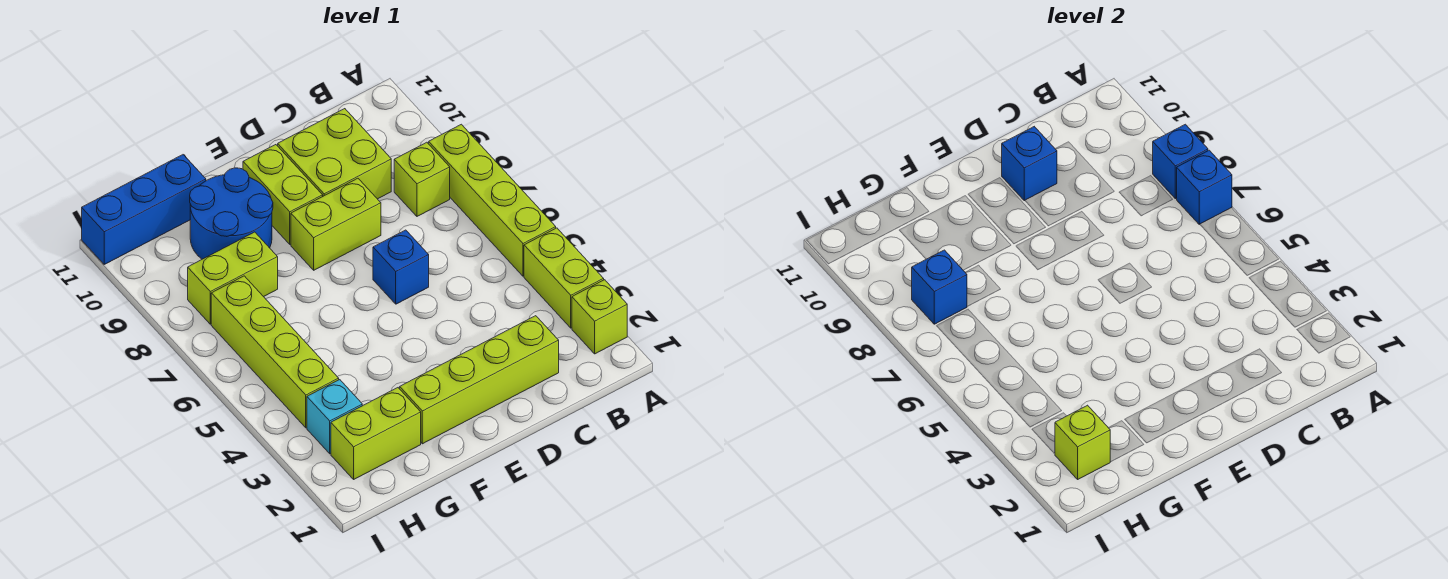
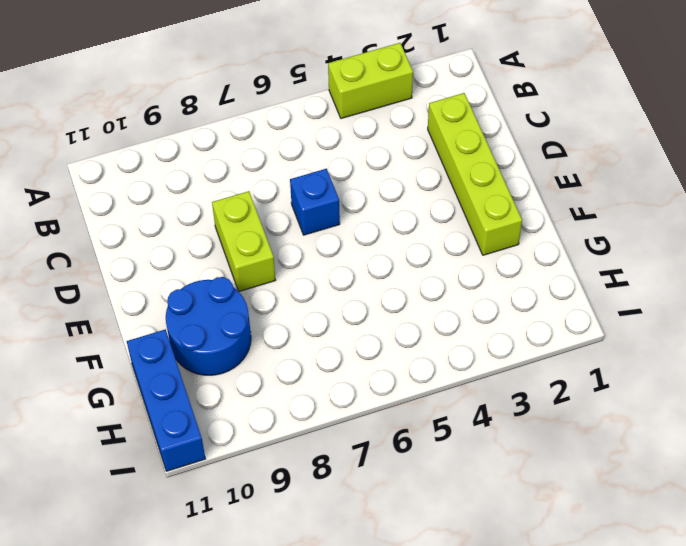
none -> lime 1x1 brick [572,280,627,354]
none -> lime 1x4 brick [429,124,556,276]
none -> lime 1x1 brick [394,142,450,216]

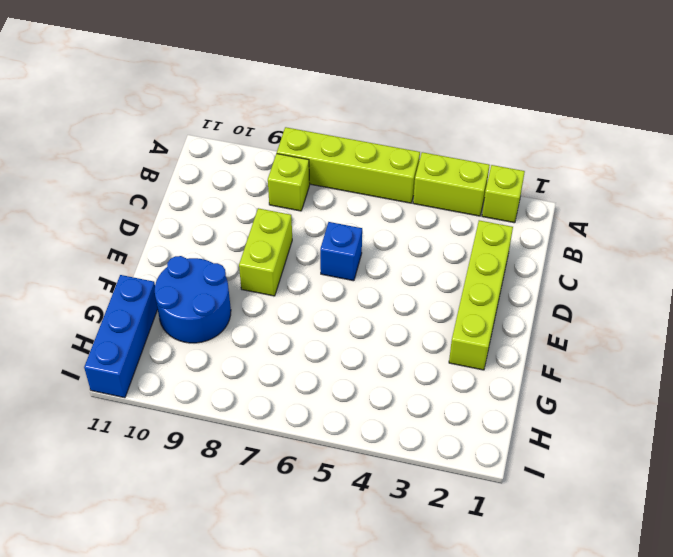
none -> lime 2x2 brick [278,109,391,199]
none -> lime 1x2 brick [243,145,323,244]
none -> lime 1x2 brick [331,388,421,479]

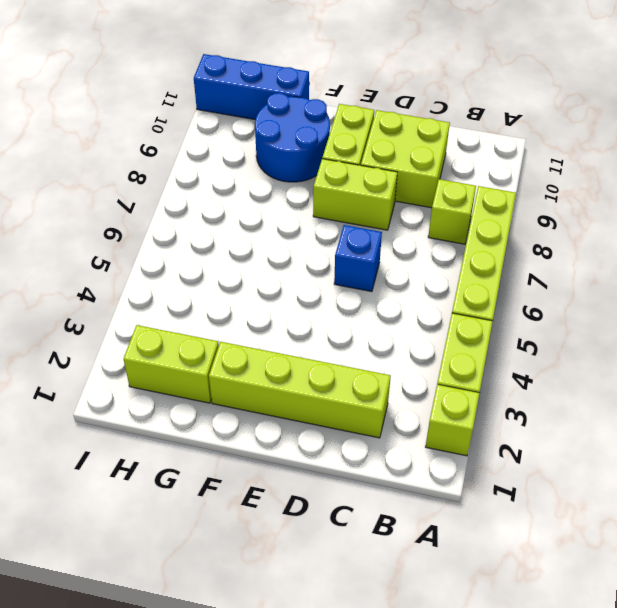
none -> lime 1x2 brick [188,232,278,324]
none -> cyan 1x1 brick [307,380,362,454]
none -> lime 1x4 brick [211,276,339,428]

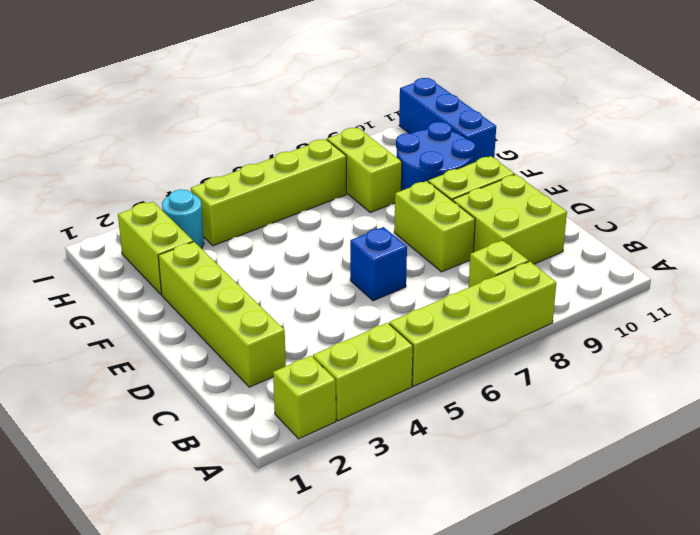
cyan 1x1 round brick [162,189,204,248] -> cyan 1x1 brick [307,380,362,454]
none -> blue 1x1 brick [1177,150,1232,224]
none -> blue 1x1 brick [1153,124,1208,199]
none -> blue 1x1 brick [1002,127,1057,201]

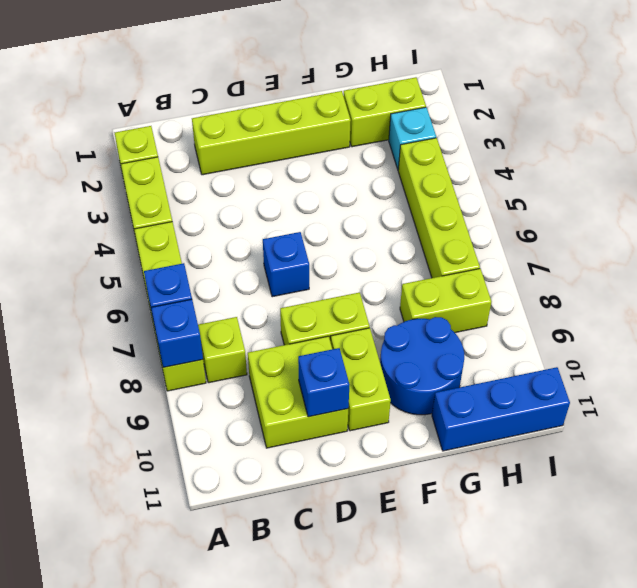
none -> lime 1x1 brick [1055,405,1110,479]
none -> blue 1x1 brick [912,250,967,324]

